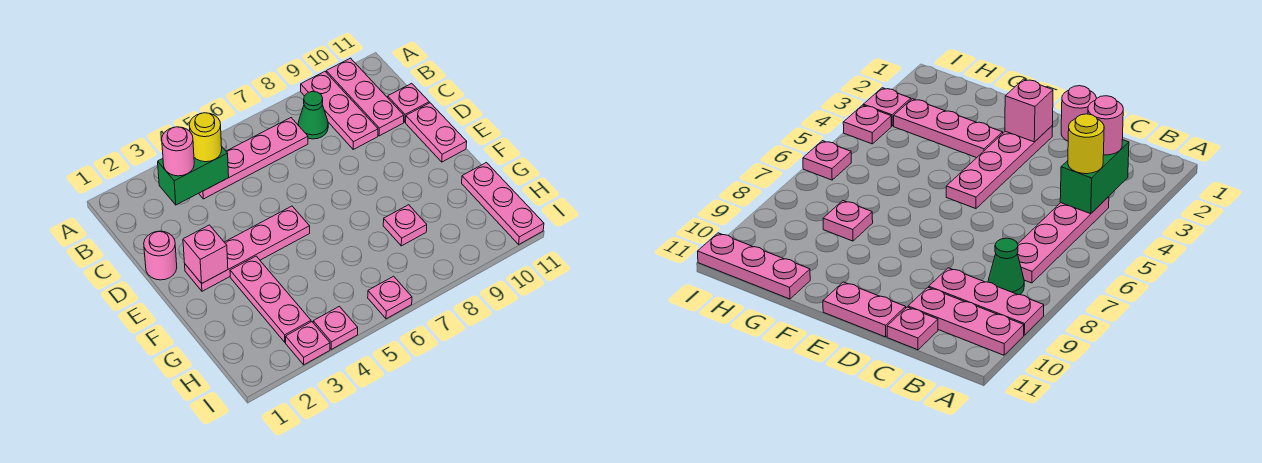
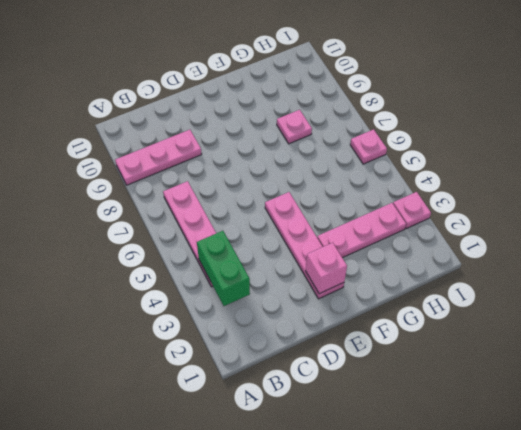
none -> pink 1x3 plate [326,58,404,136]
none -> green 1x1 cone [298,92,328,139]
none -> pink 1x1 plate [388,83,429,122]

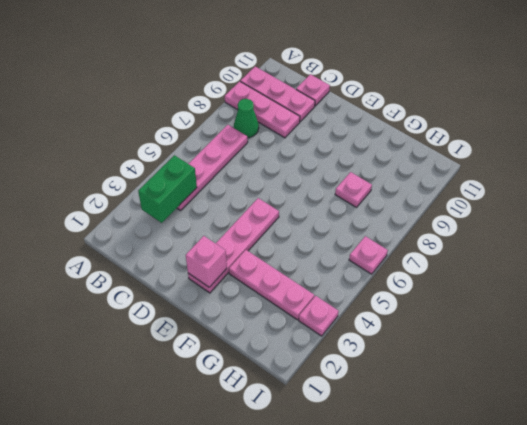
none -> pink 1x1 round brick [144,231,177,280]
none -> pink 1x2 plate [406,103,467,162]
none -> pink 1x3 plate [462,163,544,244]

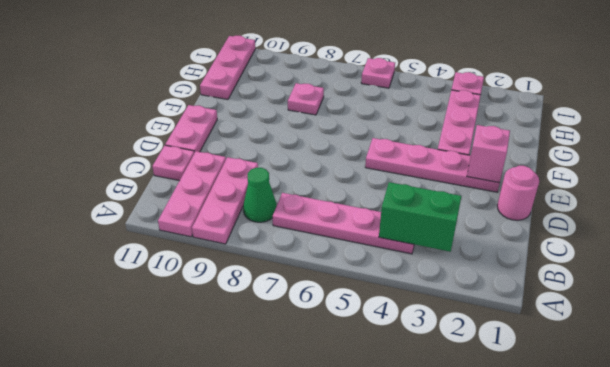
none -> pink 1x1 plate [313,306,358,349]
none -> pink 1x1 round brick [162,127,194,176]
none -> yellow 1x1 round brick [189,113,222,162]

